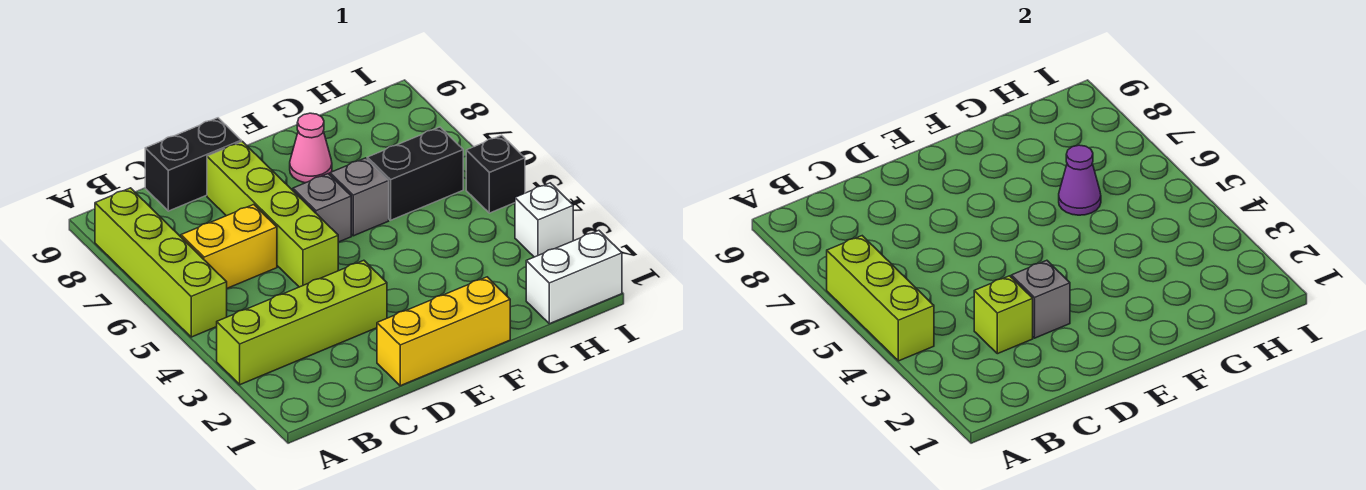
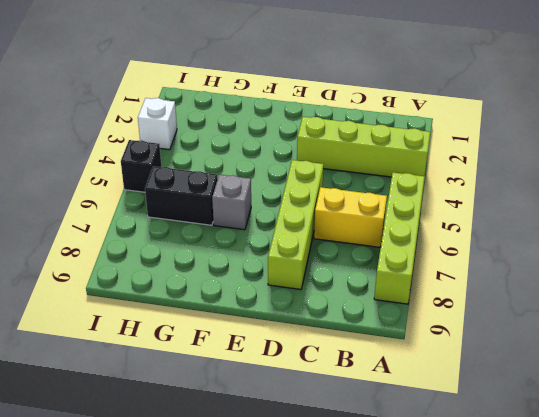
none -> black 1x2 brick [145,118,241,211]
none -> yellow 1x3 brick [377,277,510,386]
none -> grey 1x1 brick [293,174,351,242]

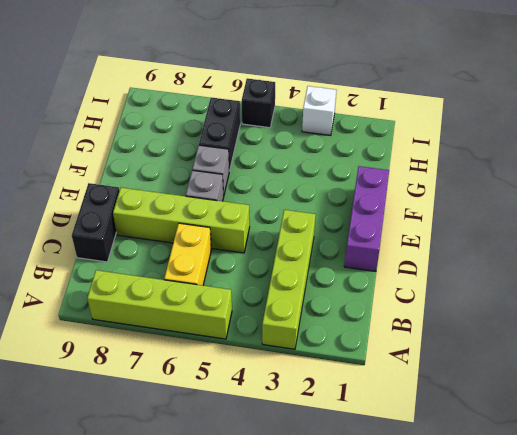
purple 1x3 brick [344,166,389,271] -> yellow 1x3 brick [377,277,510,386]
none -> pink 1x1 cone [290,113,332,183]
none -> white 1x2 brick [526,230,622,324]
none -> lime 1x3 brick [827,236,934,361]

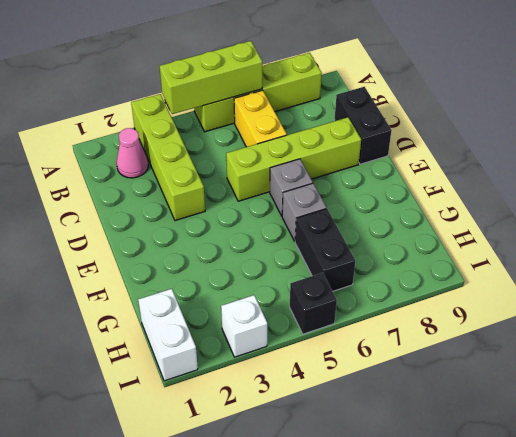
pink 1x1 cone [117,128,148,178] -> pink 1x1 cone moved to [290,113,332,183]
none -> yellow 1x3 brick [377,277,510,386]
none -> lime 1x1 brick [974,276,1033,354]
none -> grey 1x1 brick [1011,260,1070,338]

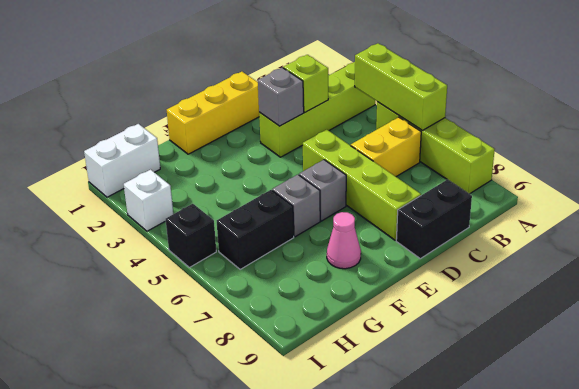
none -> purple 1x1 cone [1059,145,1101,215]

